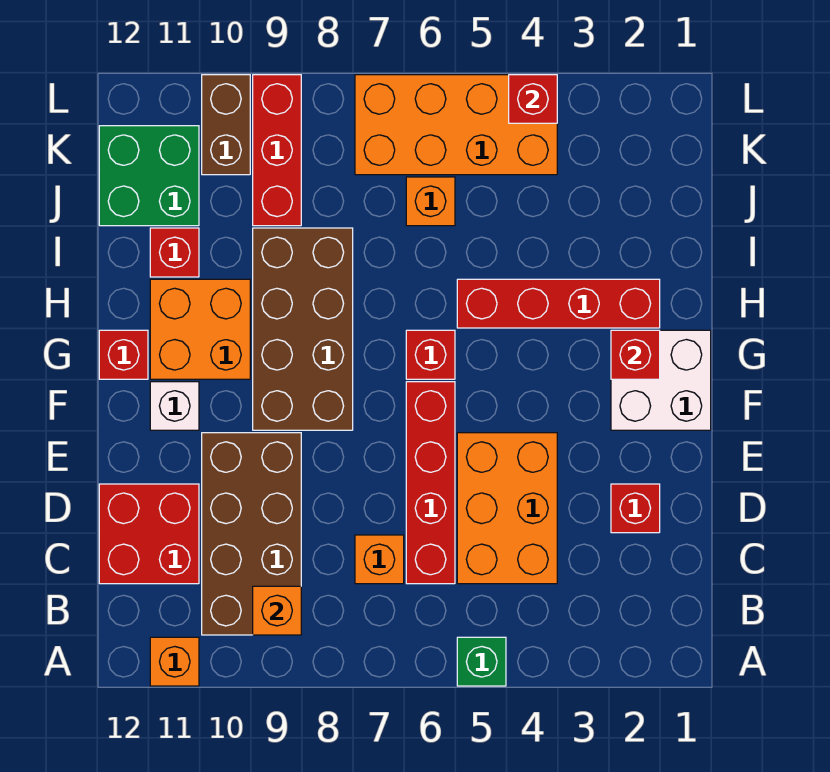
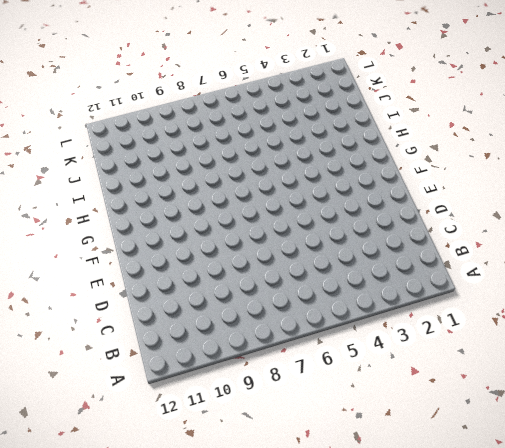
none -> green 1x1 brick [457,637,506,686]
none -> orange 1x1 brick [150,637,199,686]
none -> brown 2x4 brick [202,433,301,635]

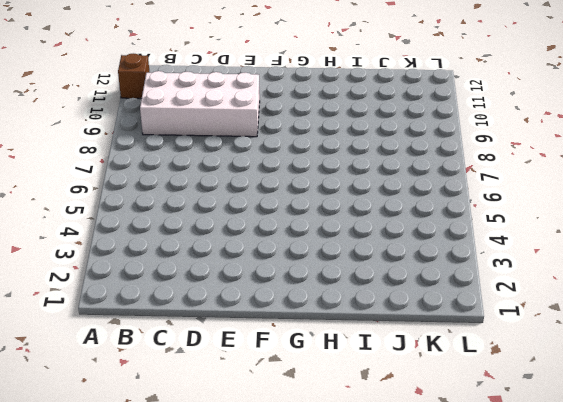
brown 1x1 brick [118,54,150,98] -> orange 1x1 brick [150,637,199,686]
white 2x4 brick [140,71,260,137] -> brown 2x4 brick [202,433,301,635]
none -> green 1x1 brick [457,637,506,686]
none -> orange 2x3 brick [457,433,557,584]
none -> red 1x4 brick [406,382,455,584]

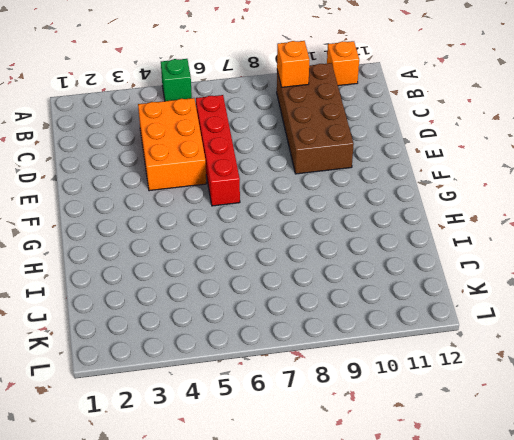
none -> orange 1x1 brick [355,535,404,584]
none -> red 2x2 brick [99,484,199,584]
none -> red 1x1 brick [611,484,660,533]

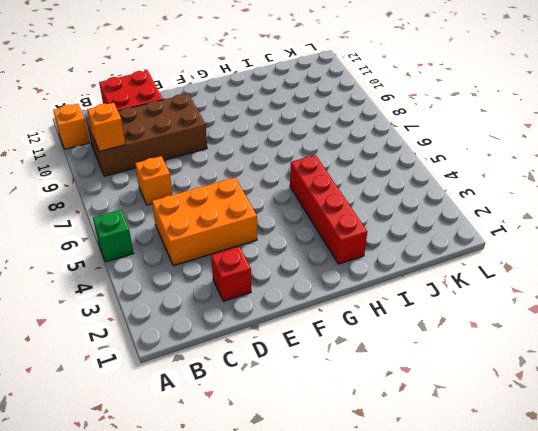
none -> red 1x4 brick [406,382,455,584]
none -> white 2x2 brick [611,330,711,430]
none -> brown 2x4 brick [253,228,353,430]

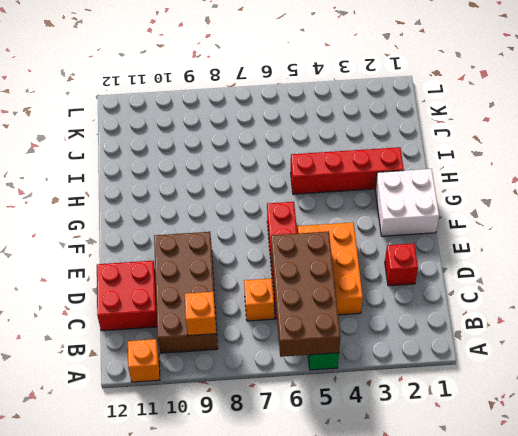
brown 2x4 brick [271,231,341,357] -> brown 2x4 brick moved to [253,228,353,430]
none -> white 1x1 brick [150,382,199,430]
none -> red 1x1 brick [406,330,455,379]
none -> orange 2x2 brick [150,279,250,379]

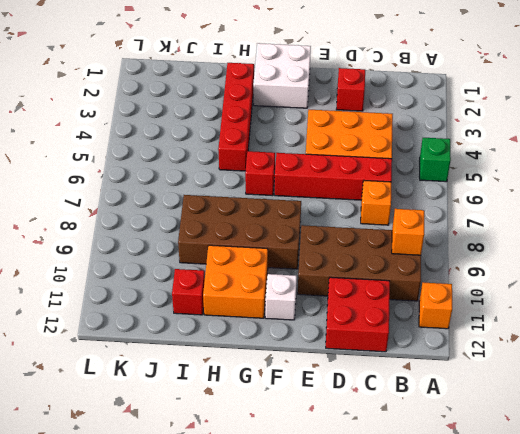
none -> red 1x1 brick [99,330,148,379]
none -> orange 1x1 brick [406,177,455,226]
none -> red 1x3 brick [253,75,301,226]

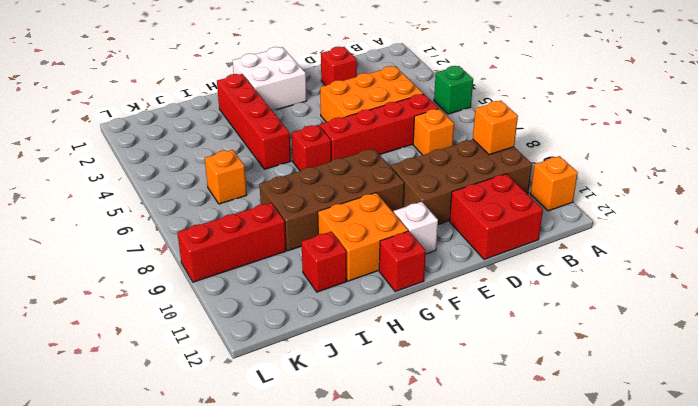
none -> green 2x2 brick [99,126,199,226]
none -> orange 2x4 brick [355,75,557,175]
none -> brown 1x2 brick [202,75,250,175]

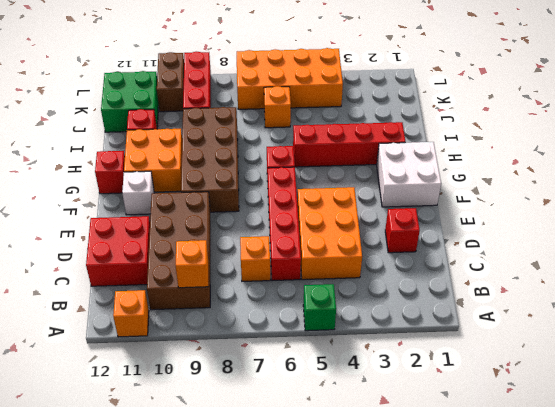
none -> red 1x1 brick [611,330,660,379]
none -> red 1x1 brick [509,75,557,123]

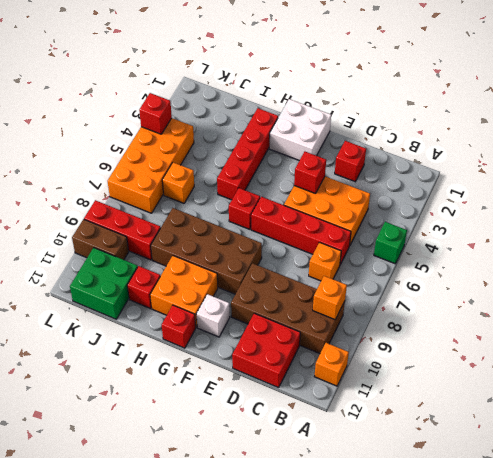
red 1x1 brick [294,152,326,194] -> red 1x1 brick moved to [611,330,660,379]

